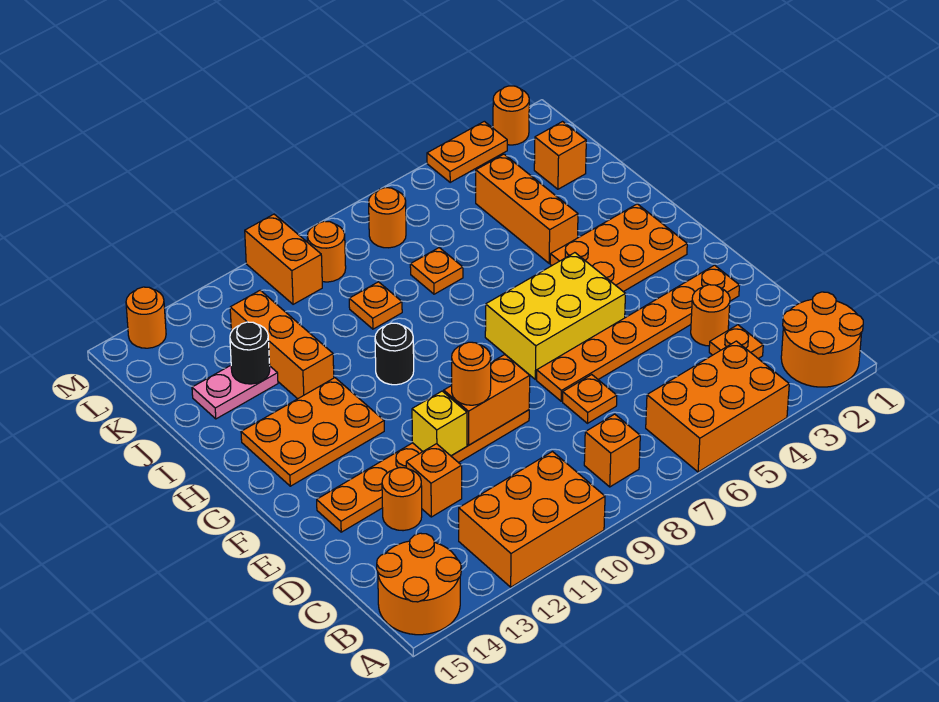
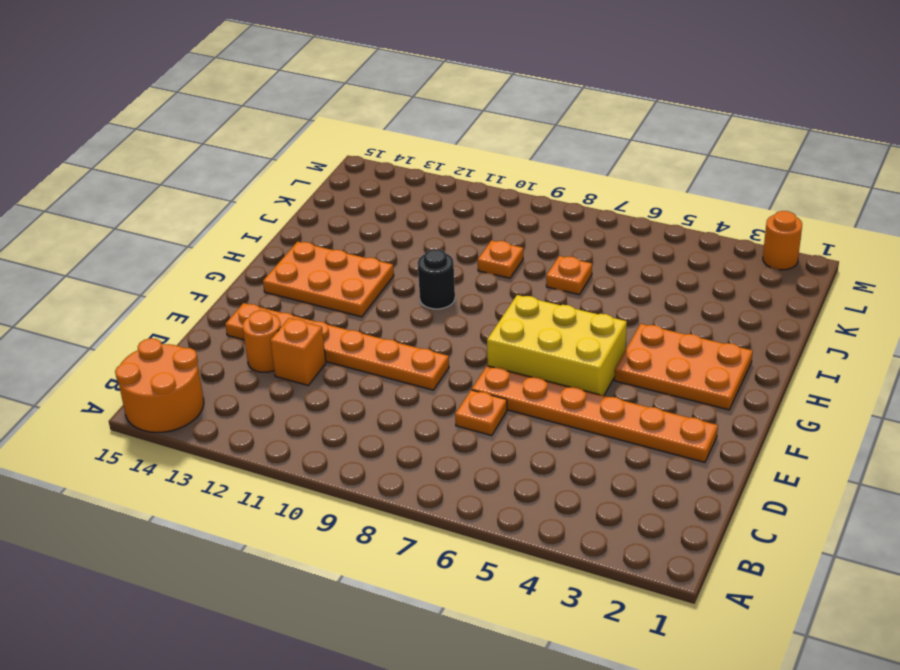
none -> orange 2x2 round brick [781,292,863,387]
none -> orange 2x3 brick [646,341,789,472]
none -> orange 2x3 brick [459,452,605,587]
none -> orange 1x1 brick [584,414,640,487]

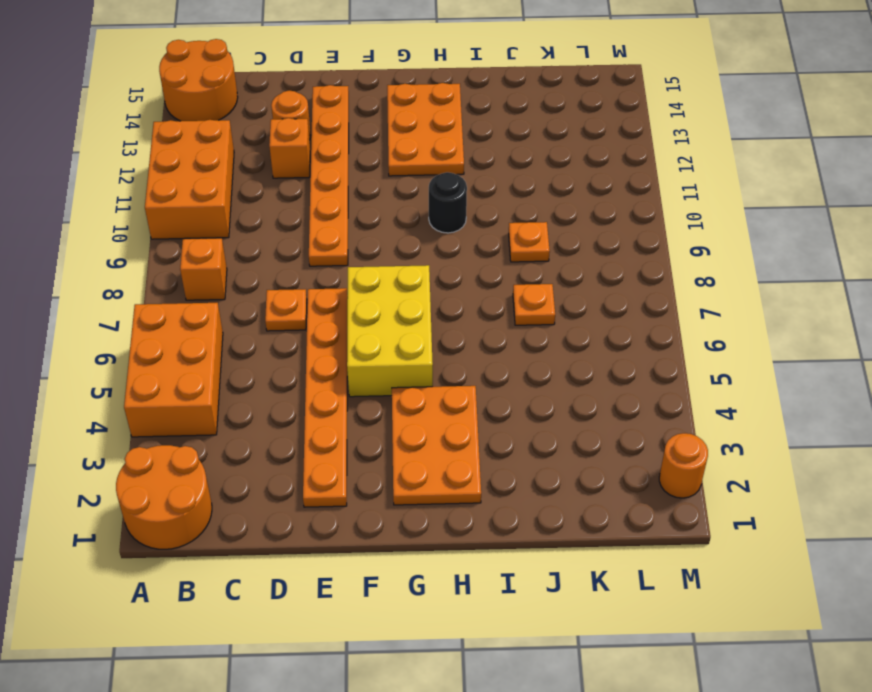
none -> orange 1x1 plate [709,325,763,358]
none -> orange 1x1 round brick [691,285,730,346]
none -> orange 1x3 brick [476,154,578,263]
none -> orange 1x3 brick [230,290,334,399]

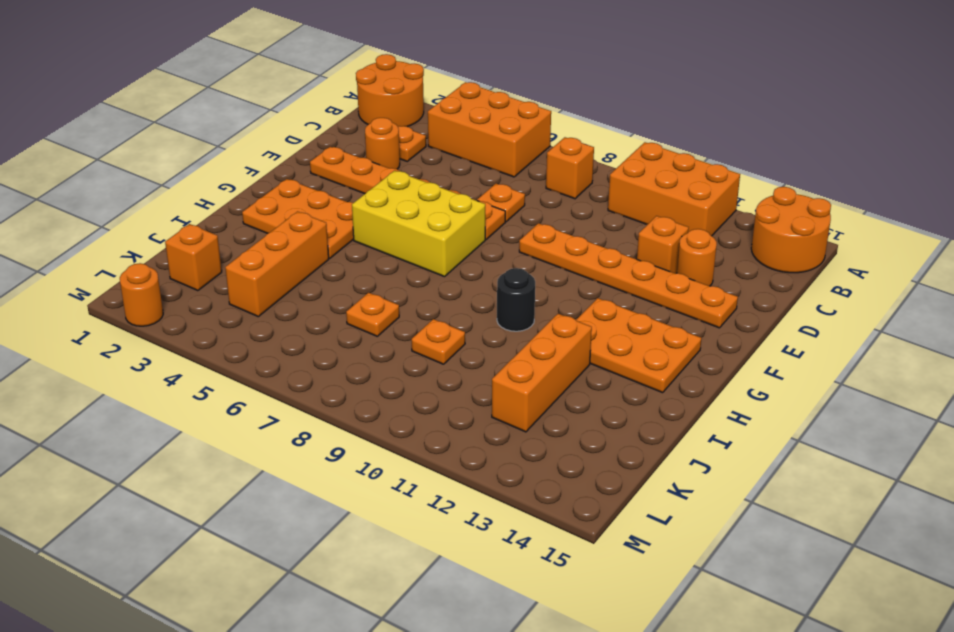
none -> pink 1x2 plate [192,365,278,419]
none -> orange 1x1 round brick [369,188,406,248]
none -> orange 1x1 round brick [307,221,346,282]
none -> orange 1x2 brick [245,214,322,304]

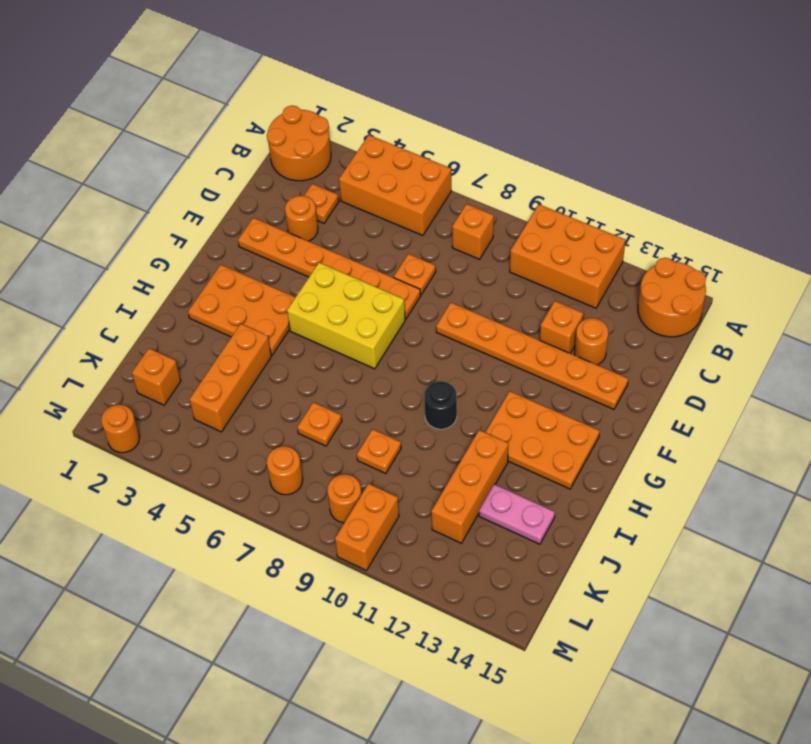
none -> orange 1x2 plate [427,121,507,182]
none -> orange 1x1 round brick [126,287,166,348]
none -> orange 1x2 brick [444,355,530,445]
none -> yellow 1x1 brick [412,391,467,456]

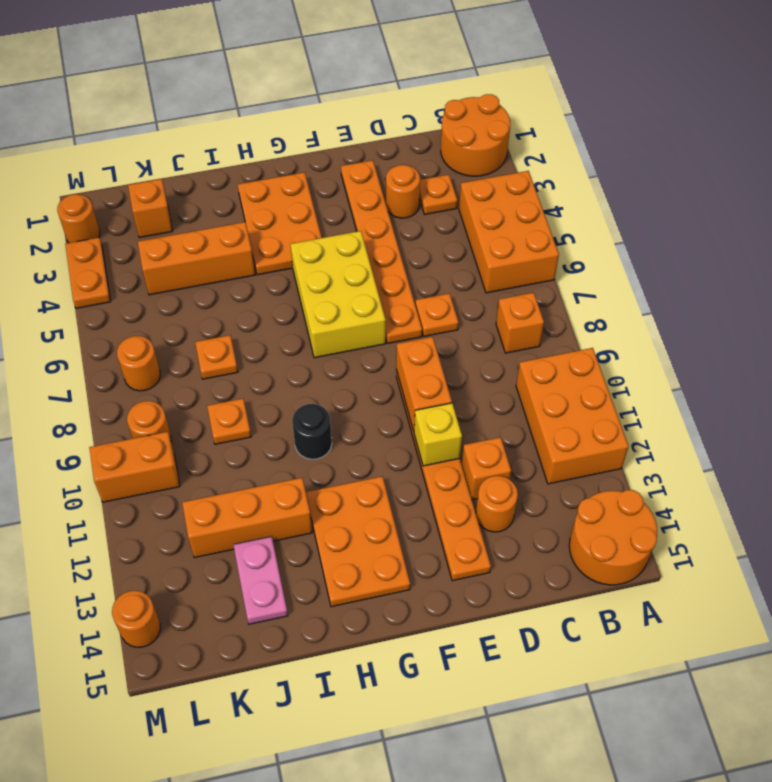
none -> black 1x1 round brick [230,322,270,384]
none -> orange 1x1 round brick [452,342,491,405]

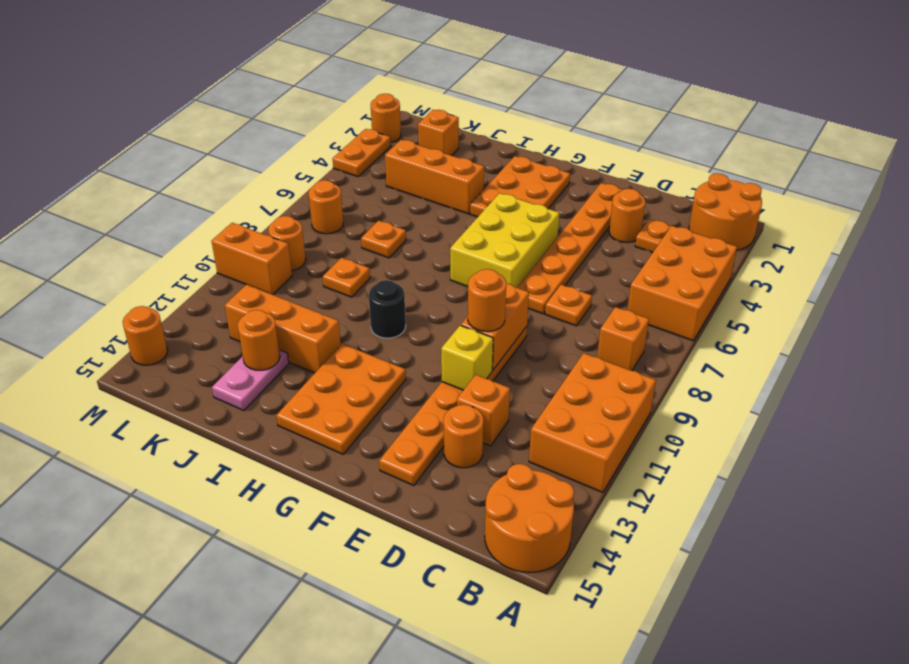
orange 1x1 round brick [237,310,280,370] -> black 1x1 round brick [230,322,270,384]

